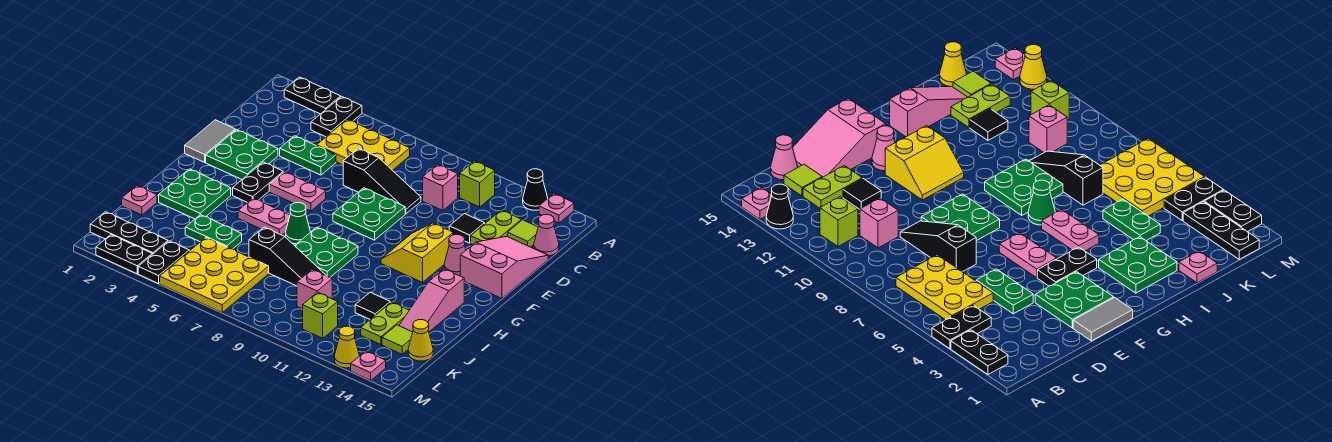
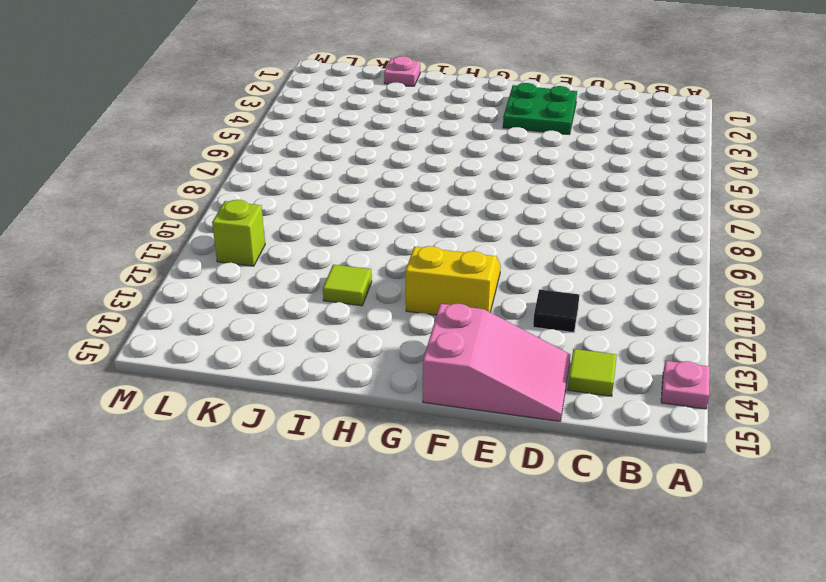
lime 1x1 tile [323,265,372,306] -> lime 1x1 tile moved to [382,325,413,354]
none -> black 1x2 plate [284,77,341,114]
none -> black 1x2 plate [311,96,362,137]
none -> black 1x1 cone [523,169,548,210]
none -> yellow 2x3 plate [317,119,410,170]

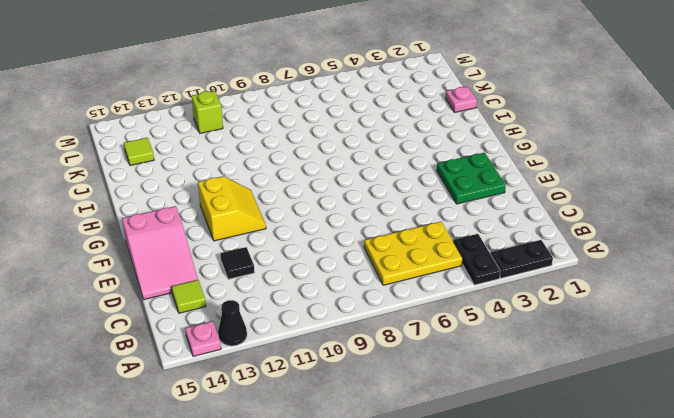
none -> lime 1x1 brick [460,161,495,207]
none -> pink 1x1 brick [423,164,458,211]
none -> lime 1x2 plate [471,210,521,245]
none -> pink 1x1 cone [534,215,559,256]

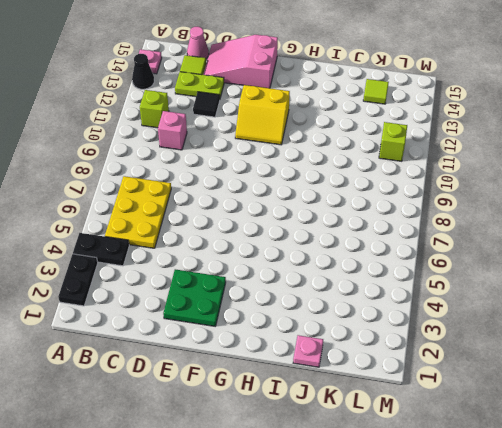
none -> green 1x2 plate [280,136,336,175]
none -> black 1x3 slope [343,148,421,214]
none -> grey 1x2 tile [185,120,235,162]
none -> green 2x2 plate [333,188,405,240]

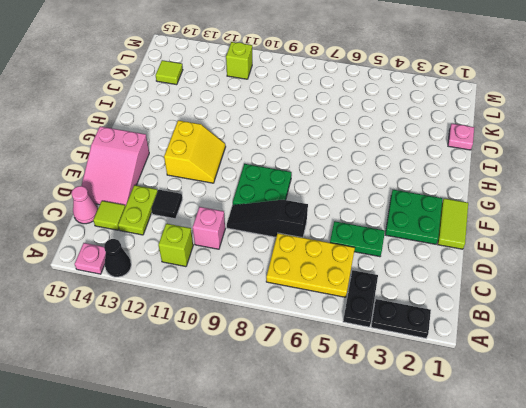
lime 1x2 tile [438,198,468,249] -> grey 1x2 tile [185,120,235,162]
none -> black 1x2 plate [233,162,283,203]
none -> pink 1x2 plate [269,172,326,211]
none -> pink 1x1 cone [444,234,466,276]
none -> green 2x2 plate [159,169,231,219]

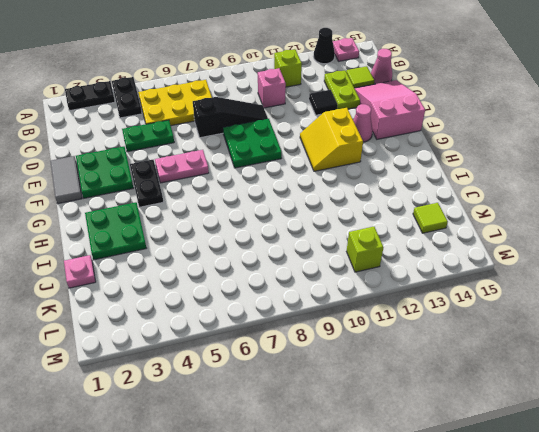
none -> pink 1x2 plate [238,198,290,235]
none -> green 1x1 cone [286,202,310,244]
none -> green 2x2 plate [295,227,358,277]
none -> pink 1x3 slope [399,269,464,332]

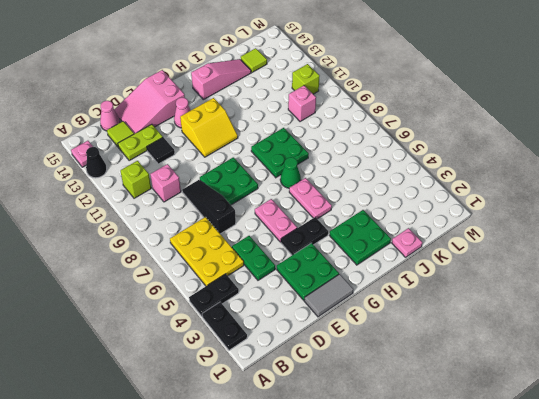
none -> green 1x2 plate [185,215,242,249]
none -> black 1x3 slope [249,227,326,286]
none -> black 1x1 tile [355,292,390,319]
none -> lime 1x2 plate [361,302,409,345]

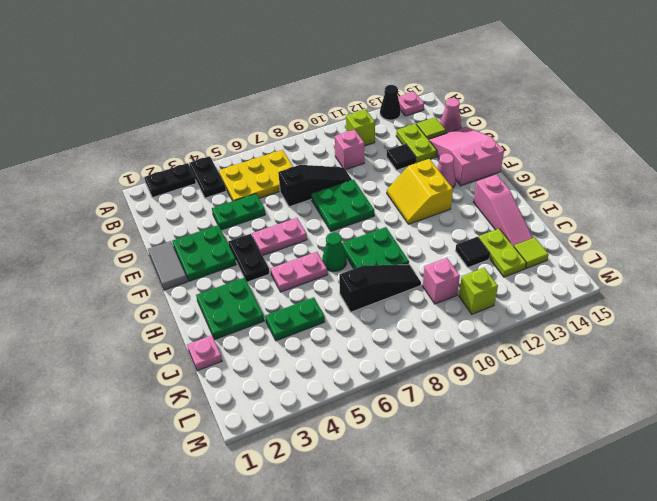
none -> yellow 3x3 plate [160,238,269,313]
none -> yellow 1x1 cone [408,320,433,361]
none -> black 1x3 plate [90,212,168,255]
none -> black 1x2 plate [138,241,189,284]

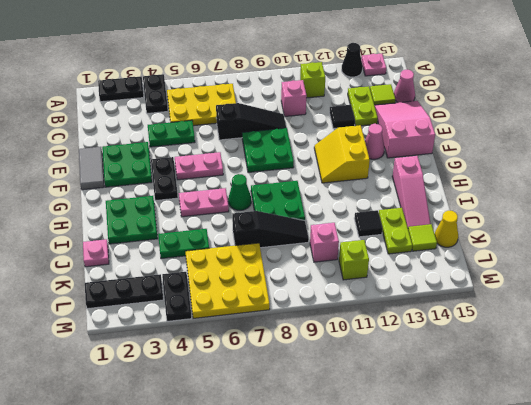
none -> black 1x2 plate [96,235,152,274]
none -> yellow 1x1 cone [334,326,359,368]
none -> pink 1x1 plate [351,351,386,381]

